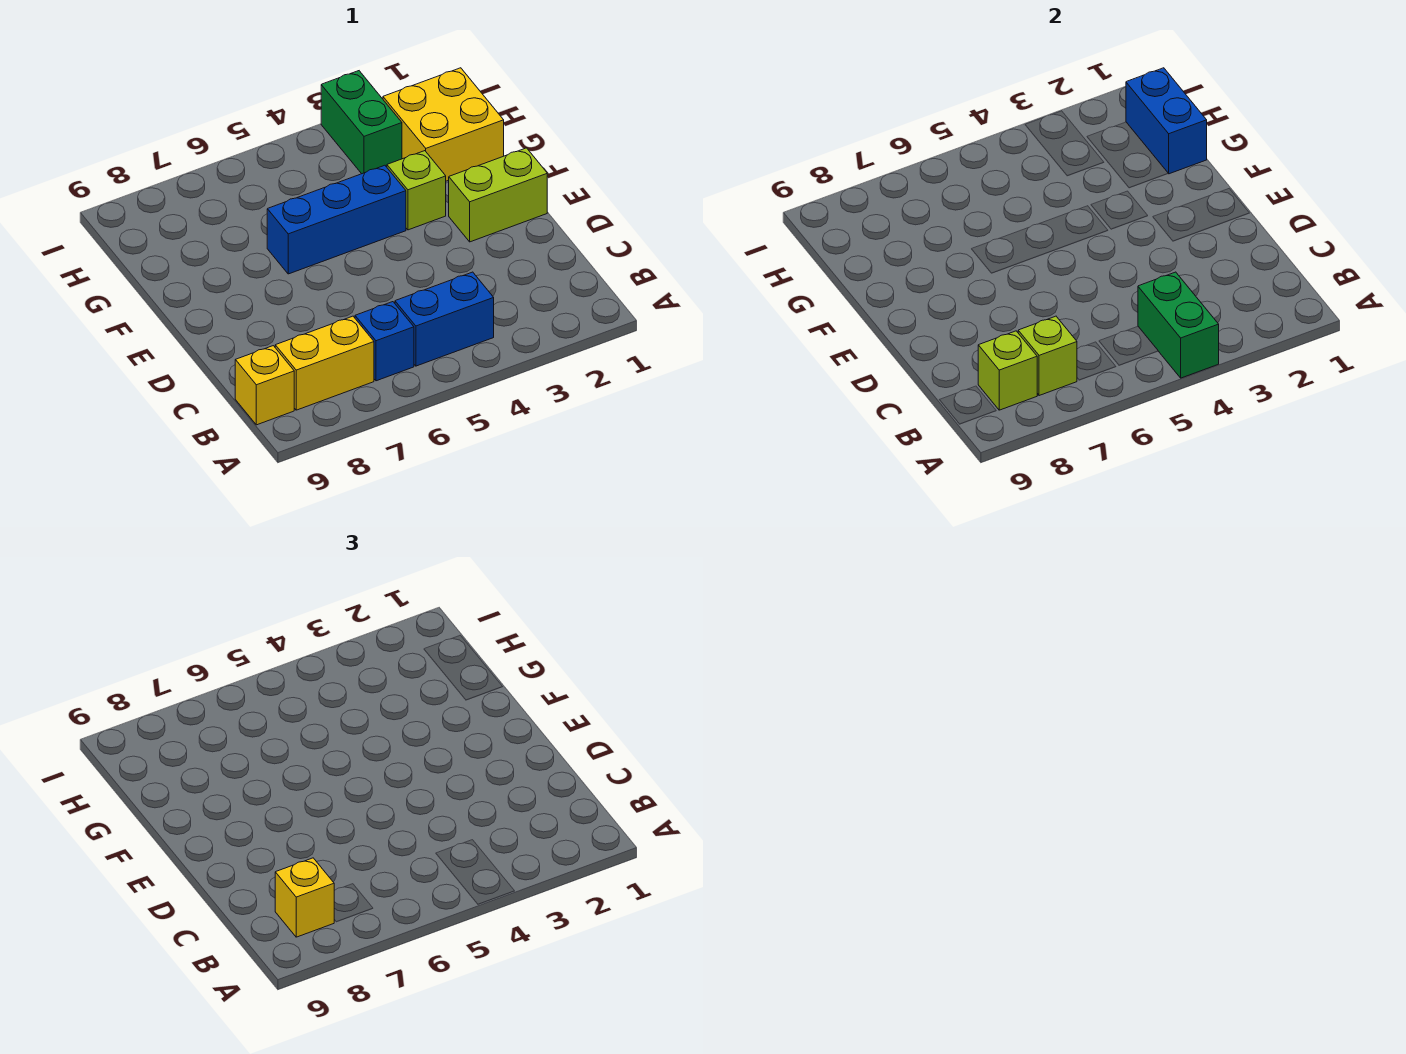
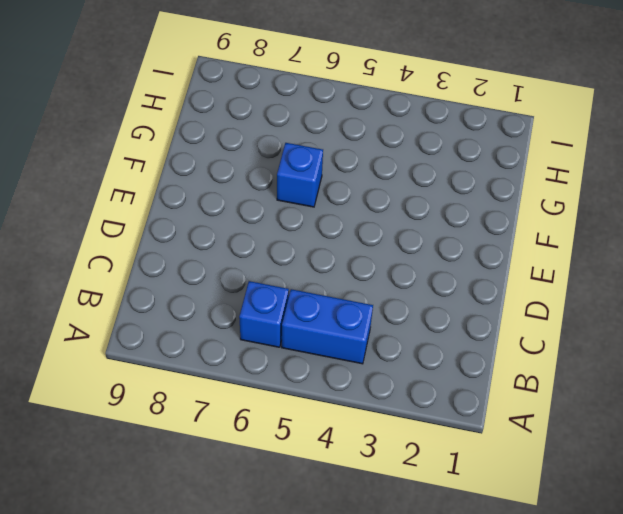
blue 1x1 brick [277,143,323,207] -> blue 1x3 brick [267,165,406,274]
none -> yellow 1x2 brick [275,316,374,410]
none -> yellow 1x1 brick [235,346,294,425]
none -> lime 1x2 brick [449,148,547,242]

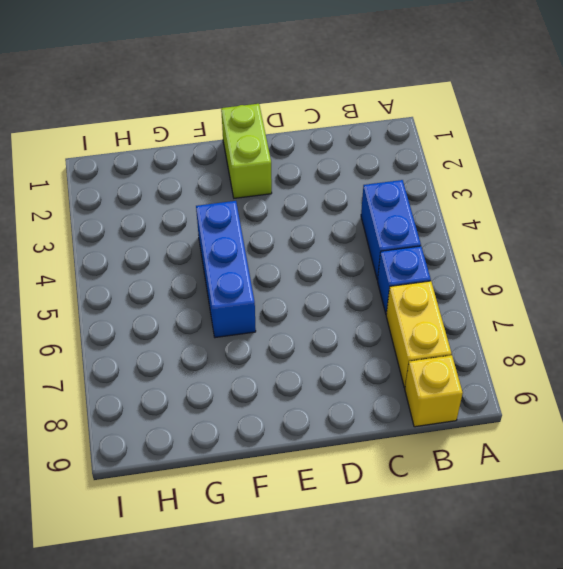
none -> lime 1x1 brick [387,151,446,230]
none -> yellow 2x2 brick [383,68,504,181]
none -> green 1x2 brick [321,71,402,174]

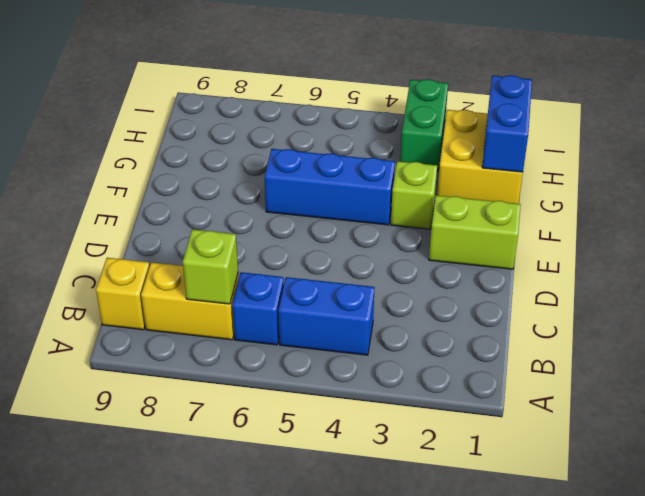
none -> green 1x2 brick [1138,272,1219,378]
none -> lime 1x1 brick [978,331,1038,410]
none -> yellow 1x1 brick [275,858,334,937]

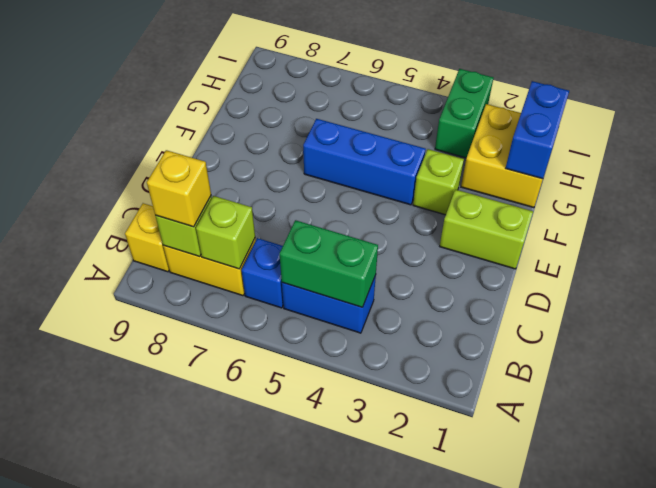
green 1x2 brick [280,220,378,307] -> green 1x2 brick turned to [1138,272,1219,378]

